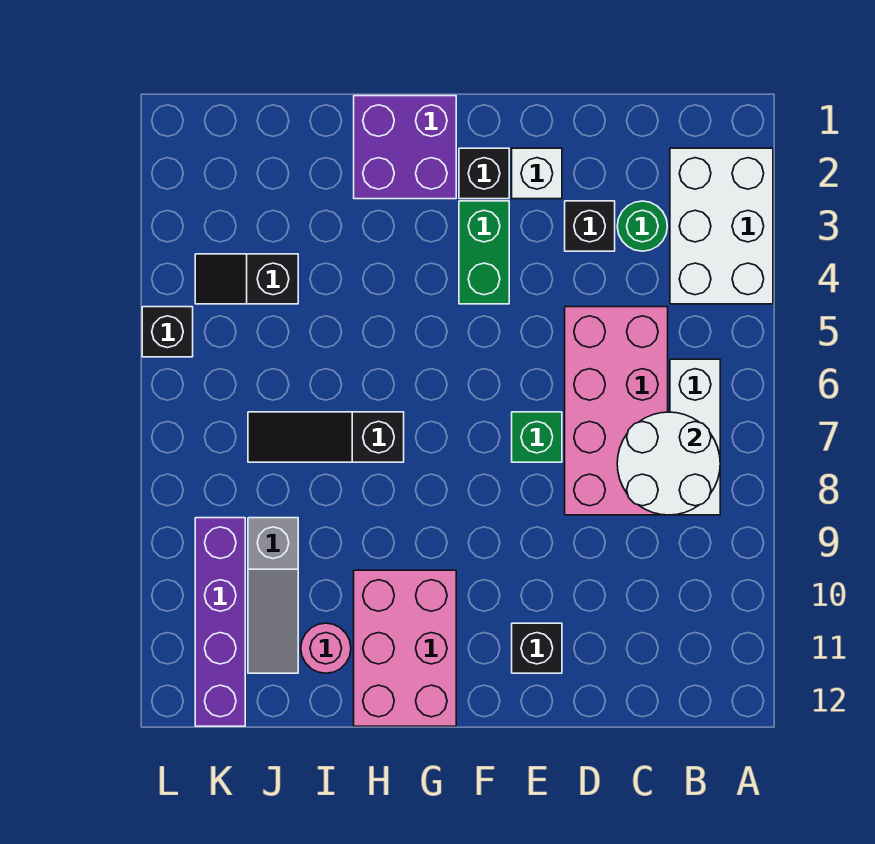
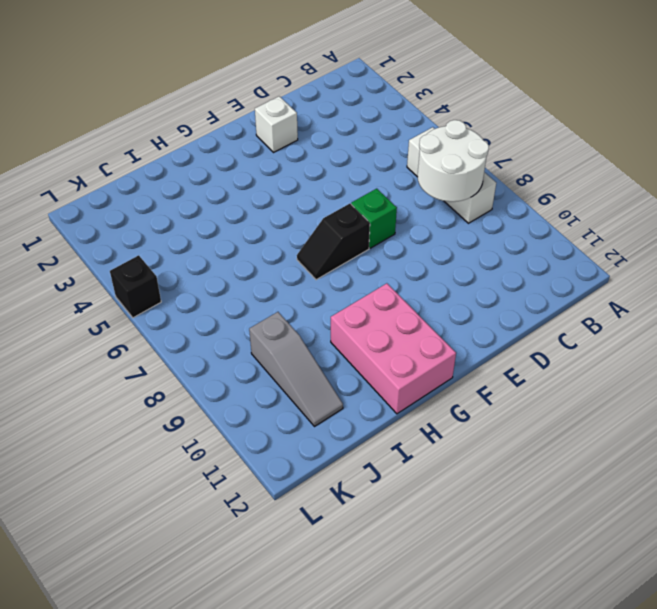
black 1x2 slope [297,204,370,280] -> black 1x2 slope moved to [195,254,298,304]
none -> white 2x3 brick [670,148,773,304]
none -> green 1x1 round brick [617,201,667,251]
none -> pink 2x4 brick [565,307,668,515]

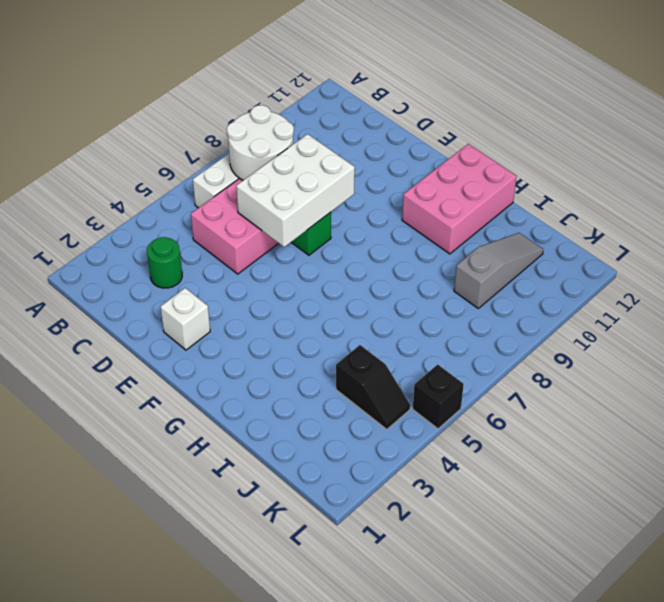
white 2x3 brick [236,134,355,247] -> white 2x3 brick moved to [670,148,773,304]
none -> black 1x1 brick [565,201,615,251]
none -> black 1x1 brick [512,623,562,673]
none -> black 1x1 brick [459,148,509,199]

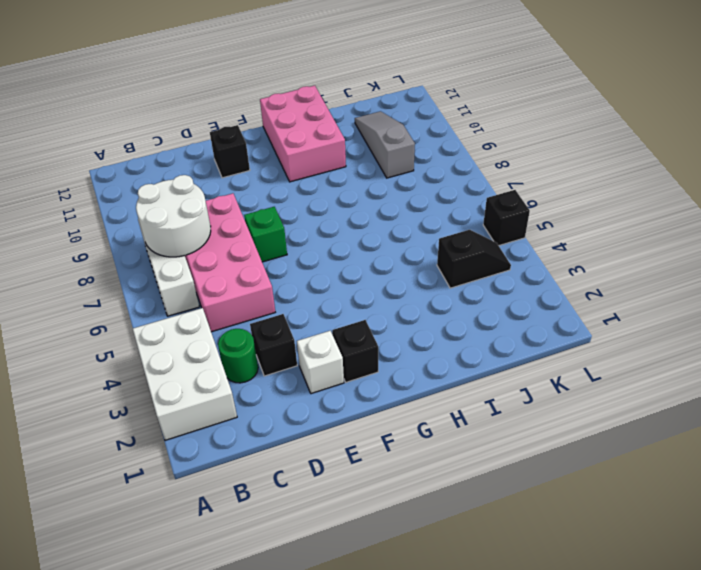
none -> green 1x2 brick [459,201,509,304]
none -> purple 2x2 brick [354,96,456,199]
none -> black 1x3 slope [248,412,404,462]

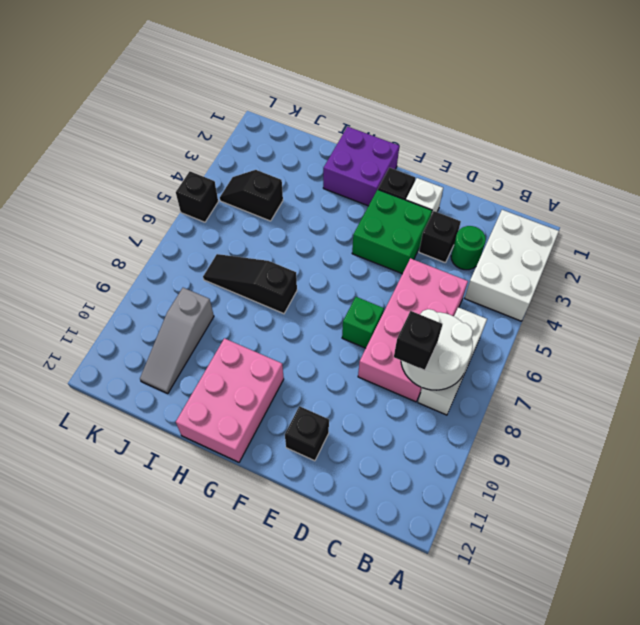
black 1x1 brick [394,311,442,370] -> none
green 2x2 brick [352,190,432,274] -> green 1x2 brick [459,201,509,304]
none -> pink 1x1 round brick [301,623,351,673]
none -> purple 1x4 brick [195,518,245,726]

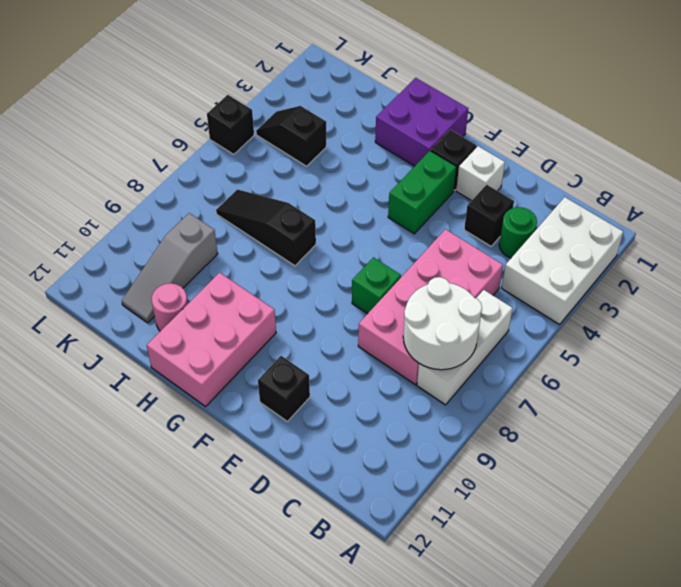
none -> purple 1x4 brick [195,518,245,726]

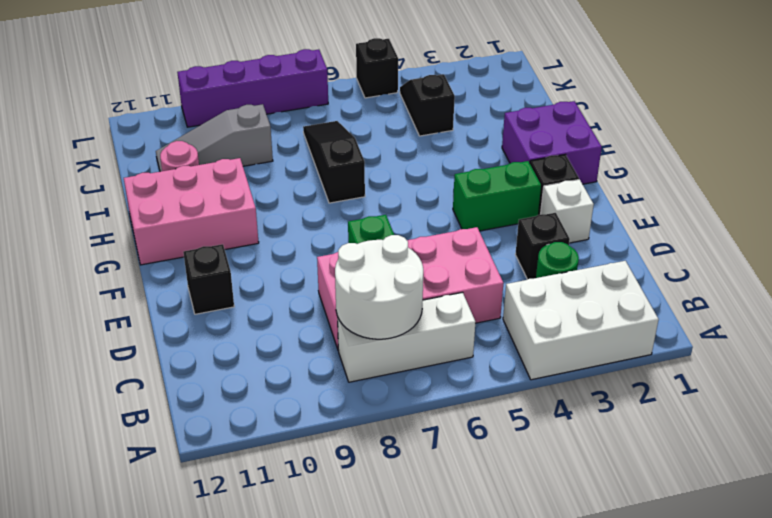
purple 1x4 brick [177,49,328,127] -> purple 1x4 brick moved to [195,518,245,726]

